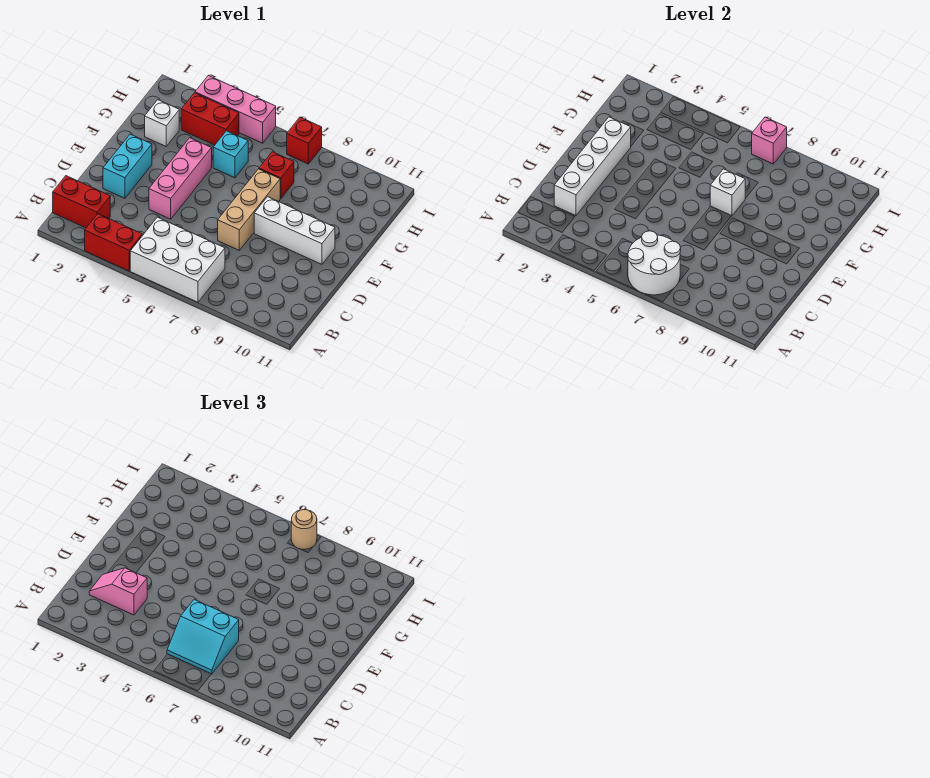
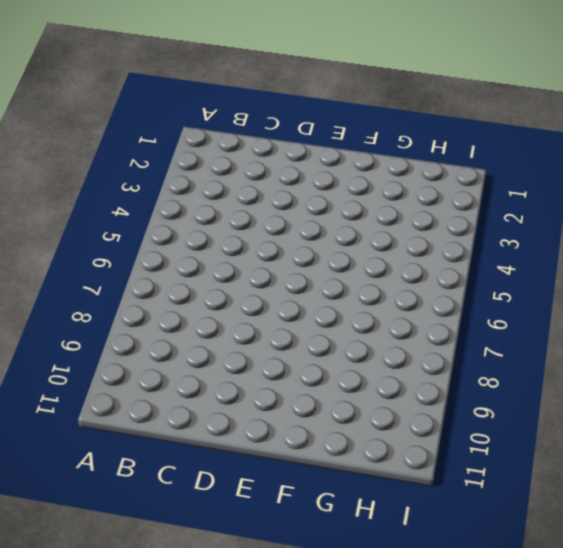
none -> red 1x2 brick [85,214,142,271]
none -> white 2x3 brick [130,217,225,302]
none -> red 1x2 brick [53,176,110,228]

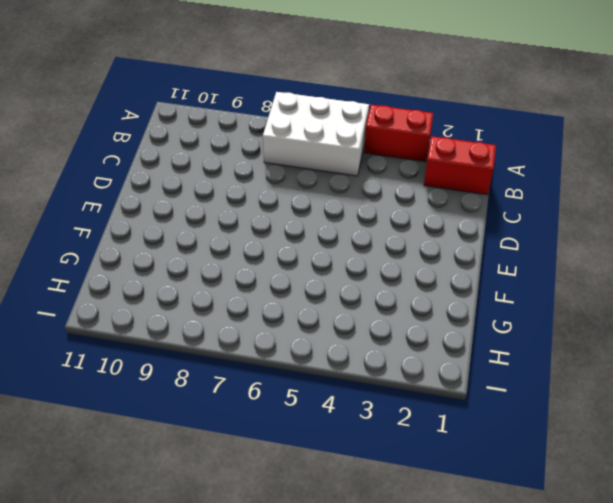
none -> cyan 1x2 brick [103,134,152,198]
none -> pink 1x3 brick [149,138,212,219]
none -> tan 1x3 brick [218,169,280,250]

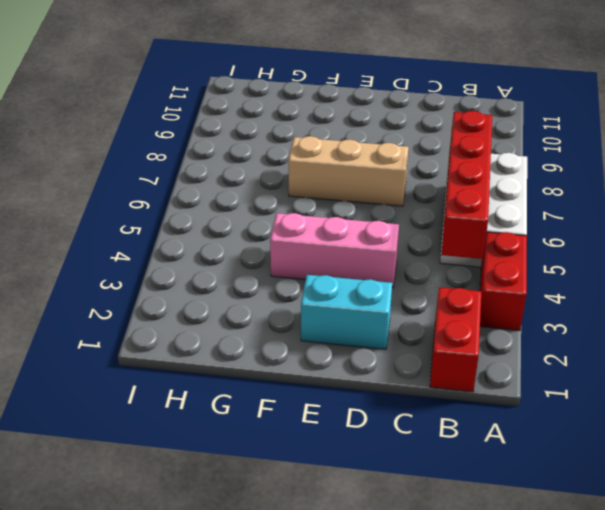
red 1x4 brick [441,111,492,259] -> white 2x2 round brick [628,231,681,295]
none -> white 1x3 brick [254,197,335,264]
none -> white 1x1 brick [145,100,179,146]
none -> cyan 1x1 brick [213,131,248,178]

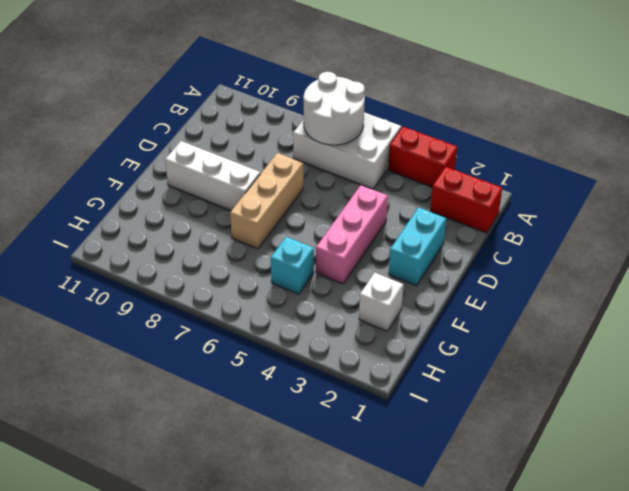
none -> red 1x1 brick [259,152,294,199]
none -> red 1x2 brick [181,93,239,145]
none -> pink 1x3 brick [195,75,276,143]

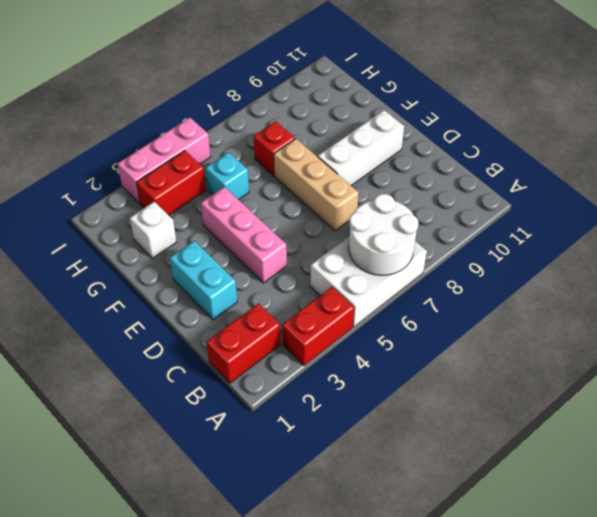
none -> red 1x1 brick [287,117,322,164]
none -> white 1x4 brick [554,117,631,216]
none -> white 1x1 brick [710,169,745,216]

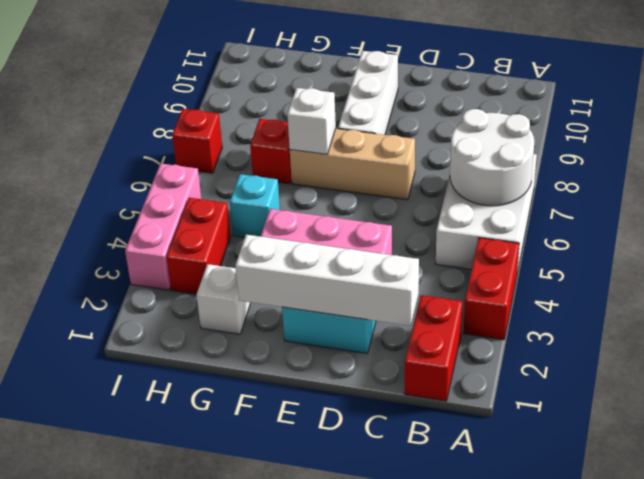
none -> pink 1x1 brick [752,117,787,164]
none -> cyan 2x2 slope [167,599,239,674]
none -> pink 1x2 slope [89,568,147,615]

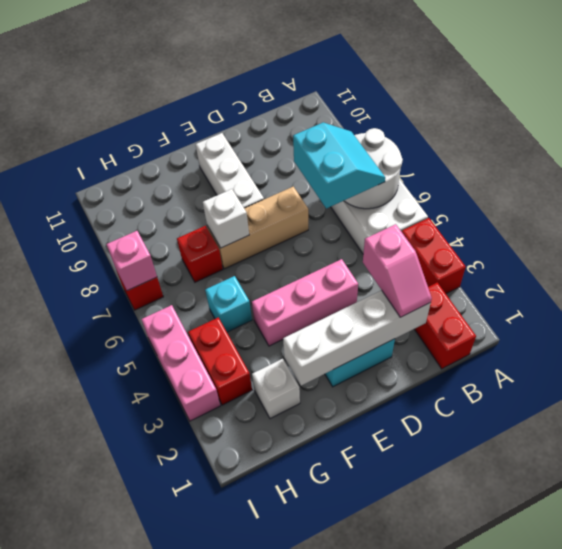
none -> tan 1x1 round brick [291,509,317,550]

